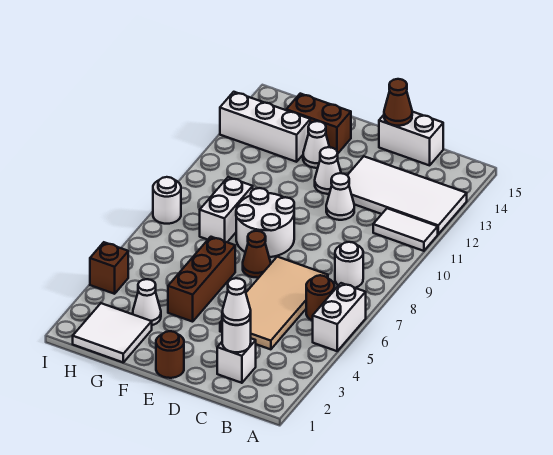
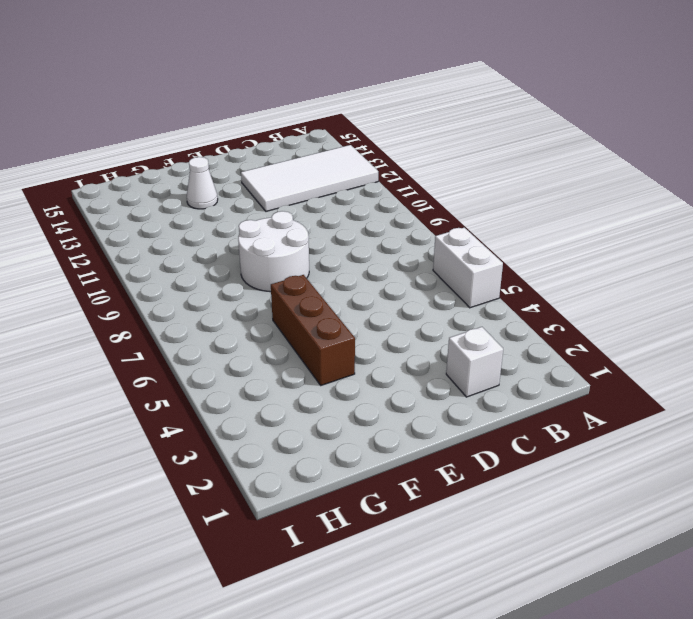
none -> white 1x2 tile [373,208,438,251]
none -> brown 1x1 round brick [306,275,334,321]
none -> white 1x1 round brick [335,242,363,288]

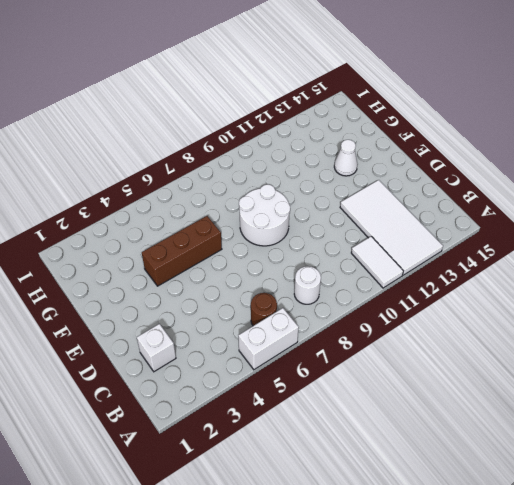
none -> tan 2x4 tile [220,257,328,349]
none -> white 1x2 brick [379,112,443,165]
none -> white 1x1 cone [326,173,354,220]

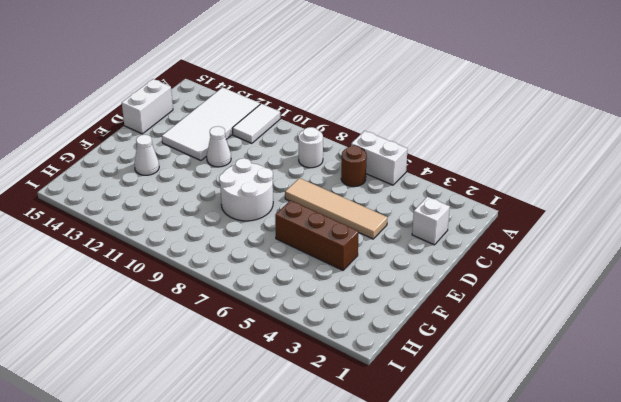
tan 1x4 tile [285,178,388,239] -> tan 2x4 tile [220,257,328,349]
none -> brown 1x1 round brick [156,331,184,378]
none -> brown 1x1 cone [243,231,271,278]
none -> white 1x1 cone [315,147,341,194]

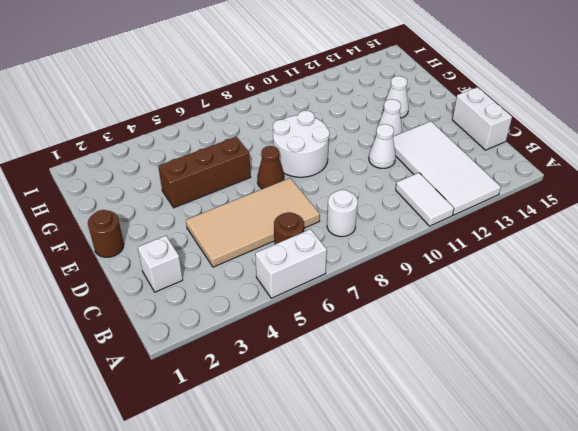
none -> brown 1x2 brick [286,94,351,153]
none -> white 2x2 tile [73,303,152,362]
none -> white 1x1 cone [133,279,161,325]

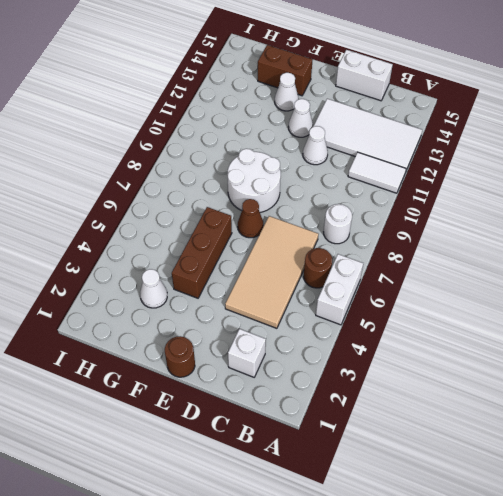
none -> white 2x2 tile [73,303,152,362]
none -> white 1x2 brick [200,177,253,242]
none -> white 1x3 brick [220,92,310,162]

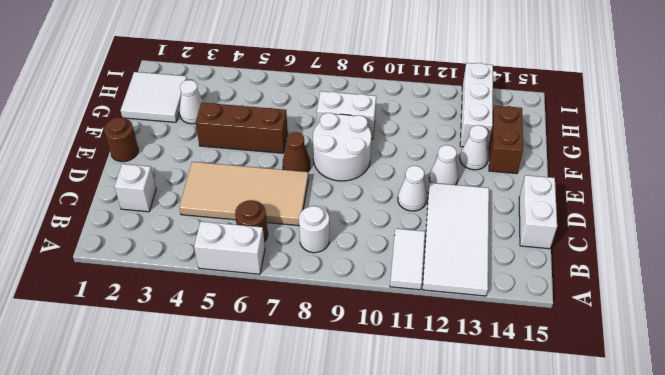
none -> brown 1x1 brick [90,242,128,294]
none -> white 1x1 round brick [153,177,181,224]
none -> white 1x1 round brick [222,317,251,352]

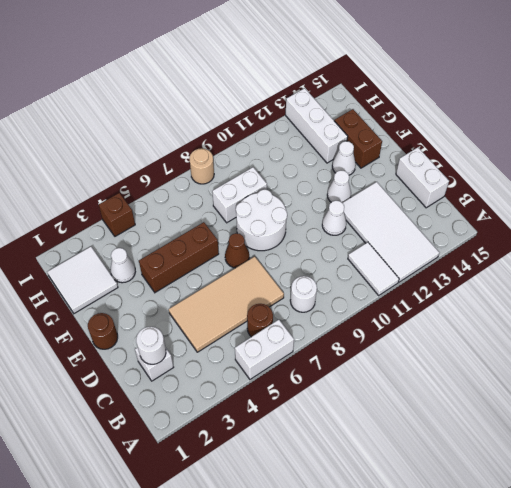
tan 1x1 round brick [189,148,214,184] -> white 1x1 round brick [153,177,181,224]
none -> brown 1x1 cone [384,79,412,126]
none -> white 1x1 cone [222,278,251,325]

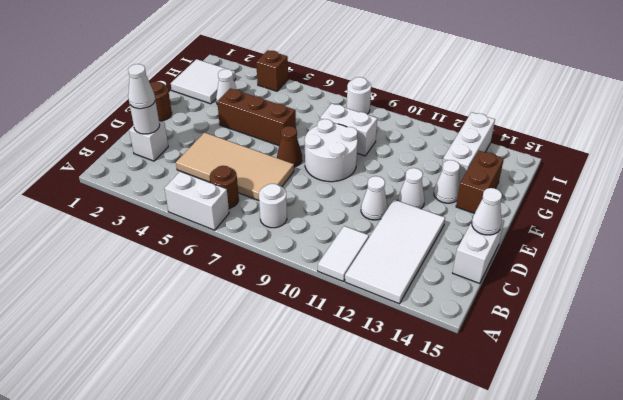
white 1x1 cone [472,188,502,235] -> brown 1x1 cone [384,79,412,126]

